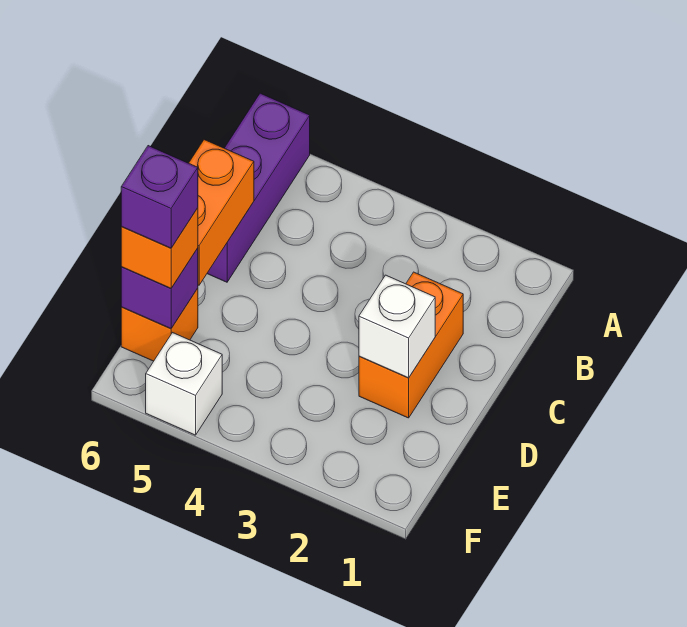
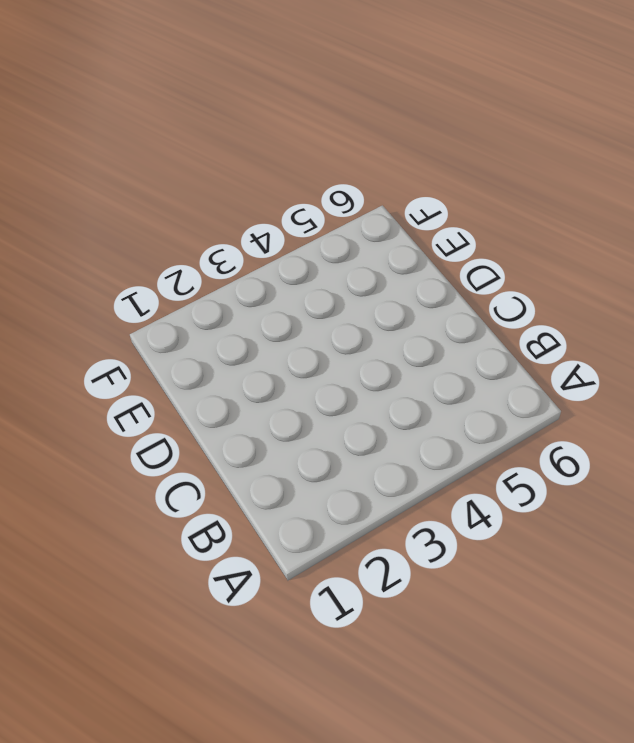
none -> purple 1x3 brick [207,93,310,282]
none -> orange 1x2 brick [359,272,463,418]

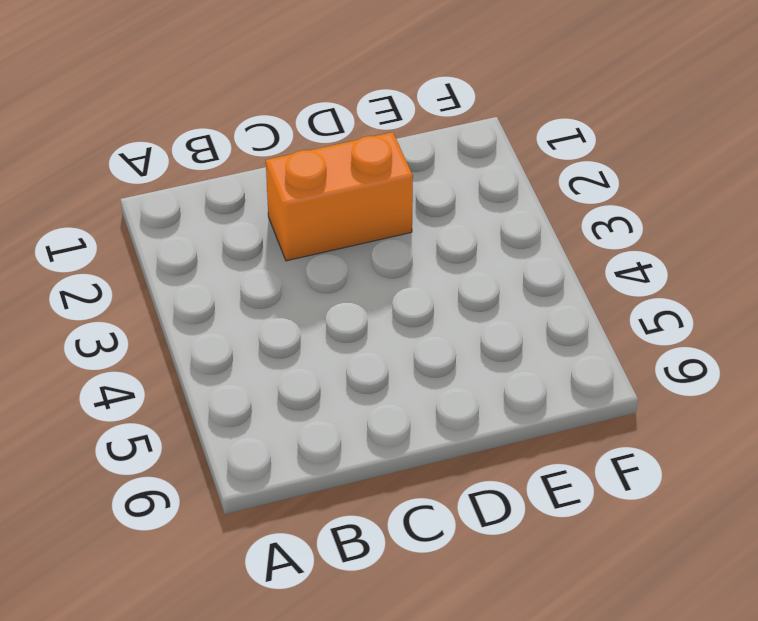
none -> purple 1x3 brick [207,93,310,282]
none -> orange 1x1 brick [121,288,198,361]

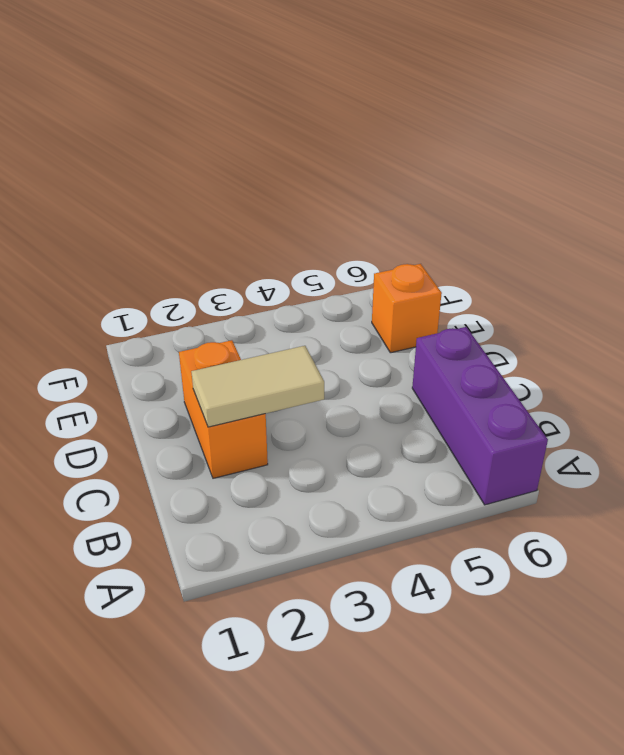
tan 1x2 tile [191,346,324,427] -> none
none -> white 1x1 brick [146,333,222,435]
none -> orange 1x2 brick [189,140,254,285]

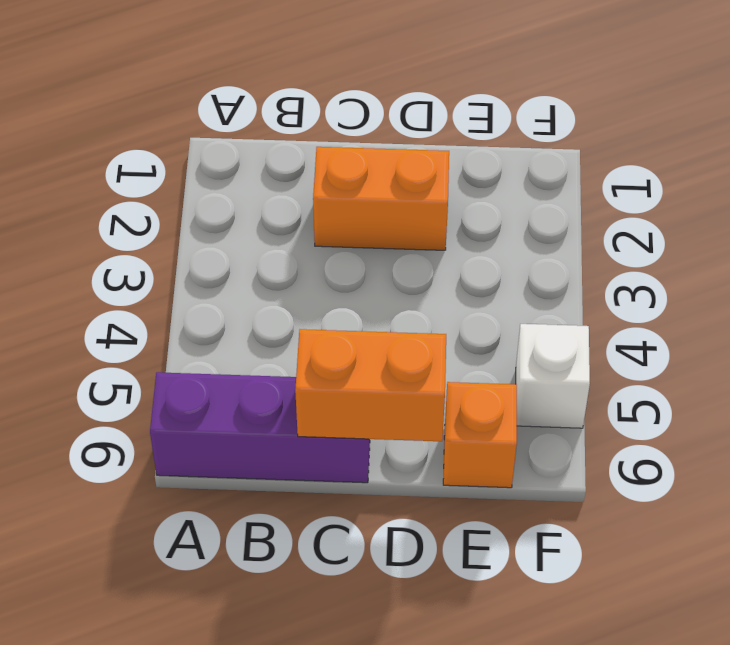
none -> white 1x1 brick [359,275,435,378]
none -> purple 1x1 brick [121,248,198,328]

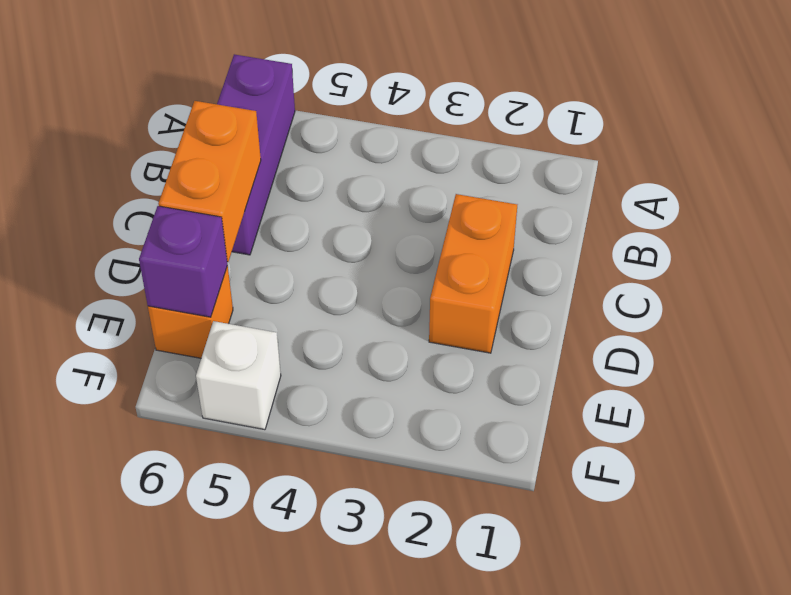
none -> white 1x1 brick [359,275,435,378]
none -> orange 1x1 brick [121,208,198,288]

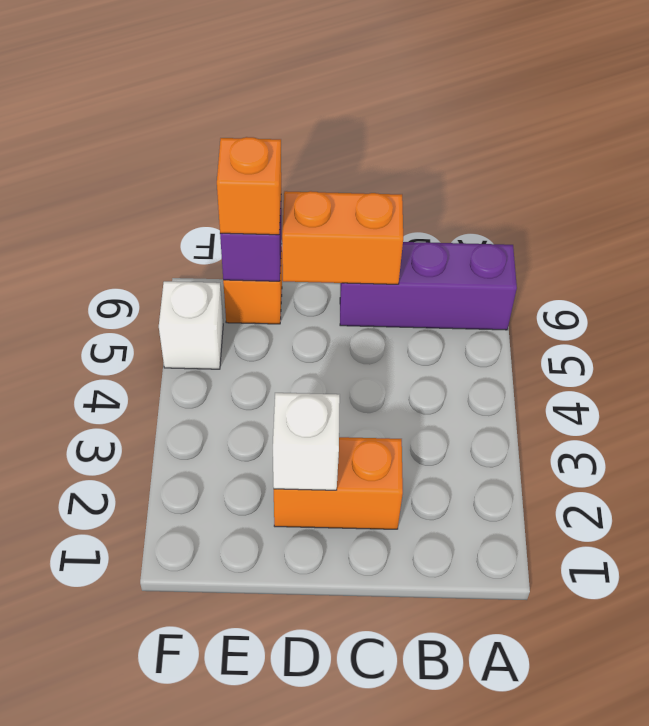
none -> purple 1x1 brick [121,146,198,248]

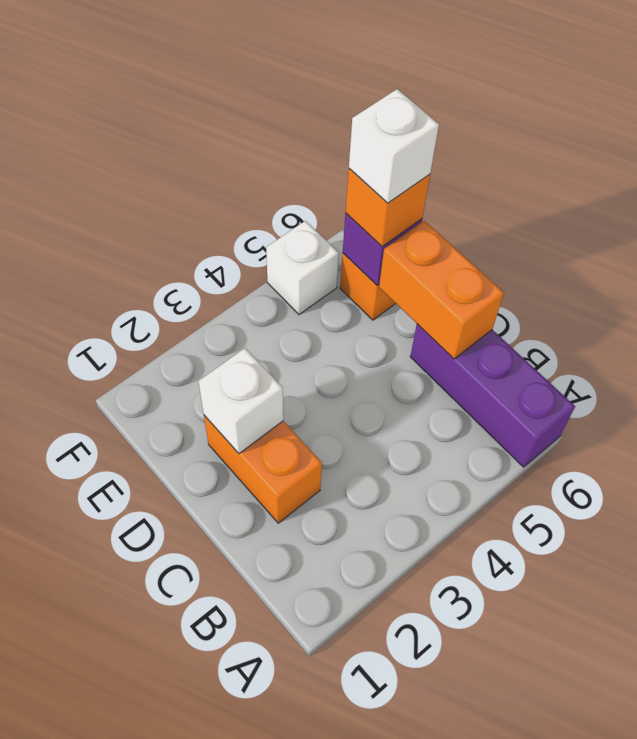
white 1x1 brick [349,89,439,203] -> purple 1x1 brick [121,146,198,248]

